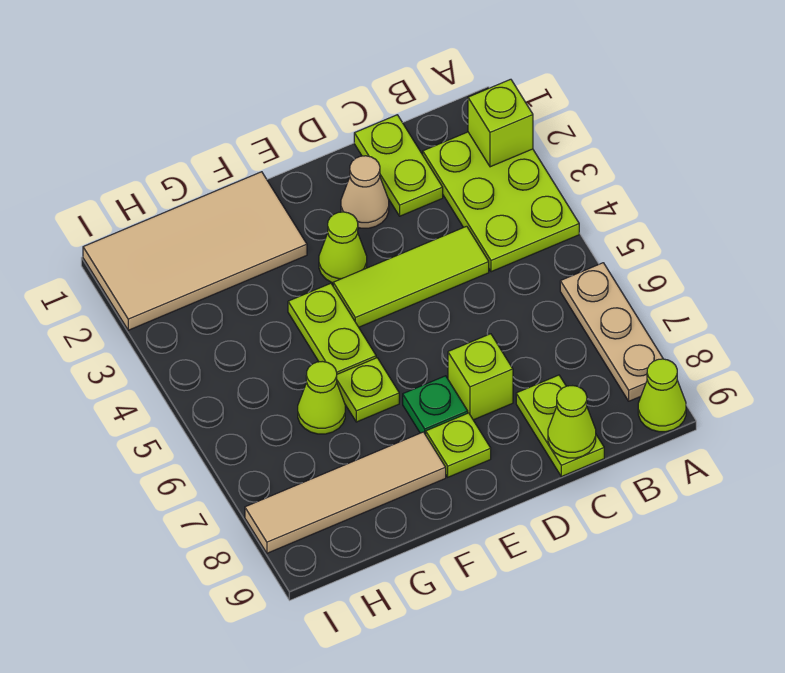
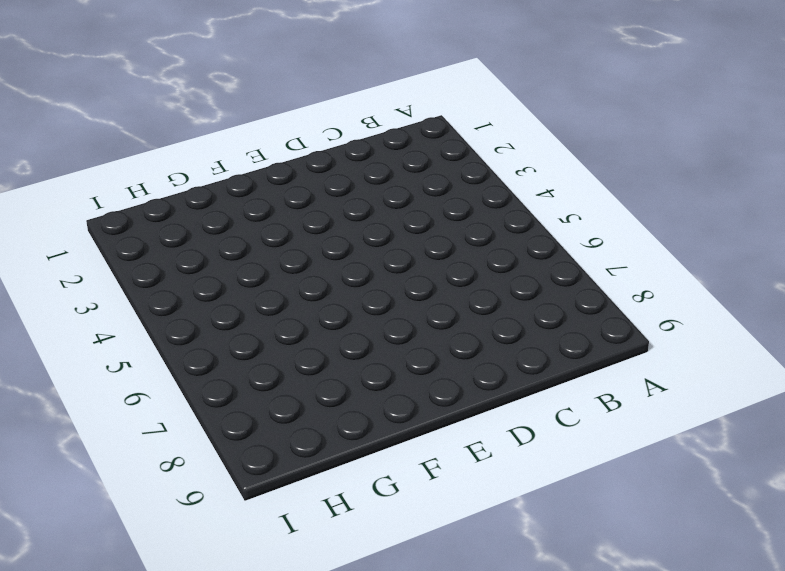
none -> lime 2x3 plate [423,132,579,272]
none -> tan 1x3 plate [560,263,663,401]
none -> lime 1x1 cone [638,359,686,432]

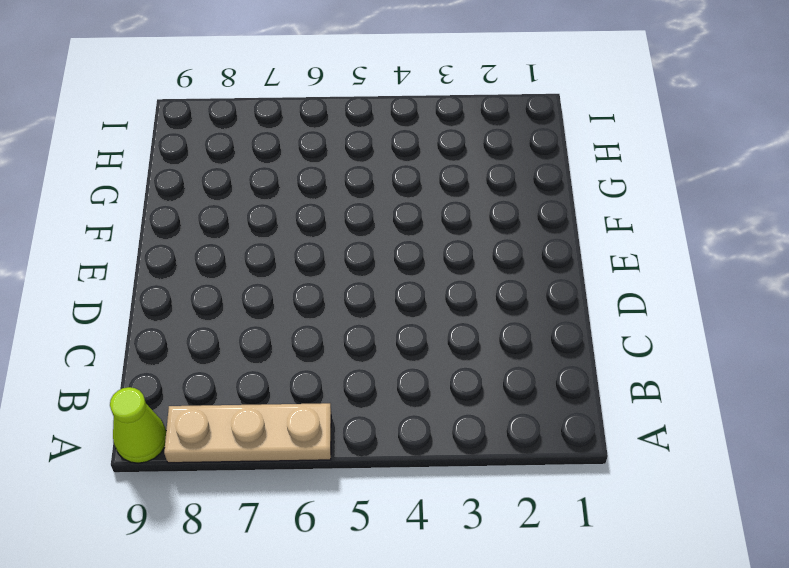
none -> lime 2x3 plate [423,132,579,272]
none -> lime 1x2 plate [354,115,443,216]
none -> lime 1x3 tile [333,226,489,327]

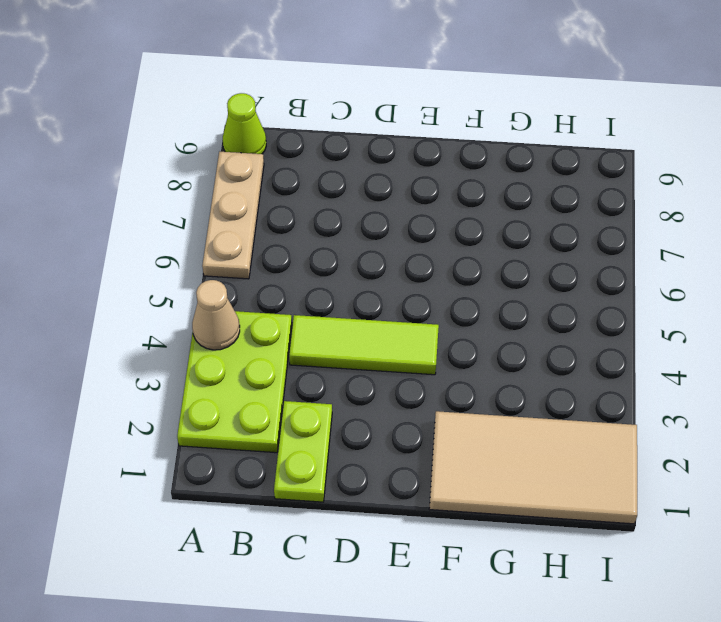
tan 1x1 cone [192,280,240,350] -> tan 1x1 cone moved to [341,156,389,228]
none -> lime 1x2 plate [516,375,604,477]
none -> lime 1x1 brick [448,334,513,420]
none -> lime 1x1 cone [319,212,367,283]

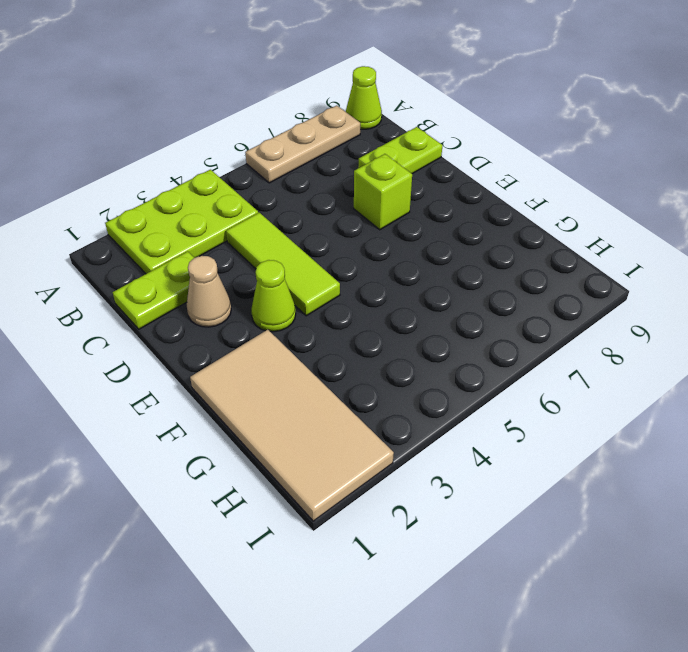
none -> green 1x1 plate [403,376,468,435]
none -> lime 1x1 plate [426,413,491,477]
none -> lime 1x2 plate [288,283,376,374]

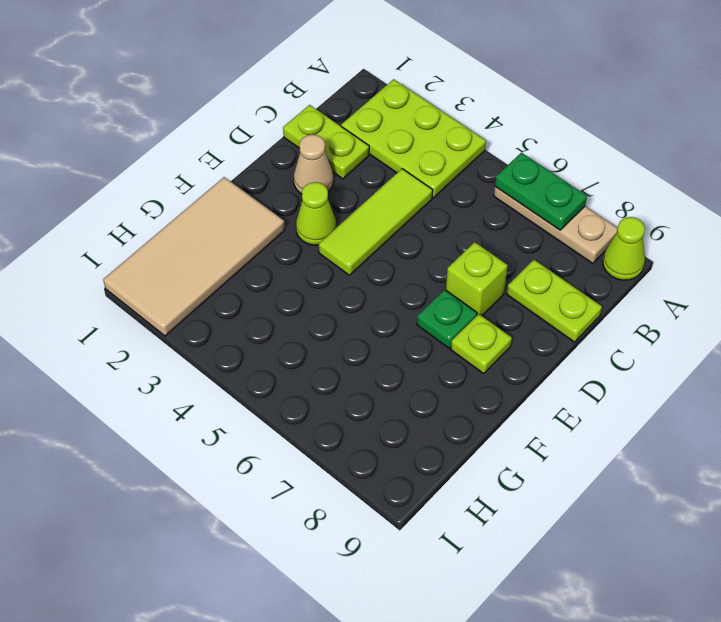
green 1x2 plate [495,153,587,230] -> none
none -> lime 1x2 plate [288,283,376,374]
none -> lime 1x1 plate [337,358,399,422]
none -> tan 1x4 tile [245,432,446,553]

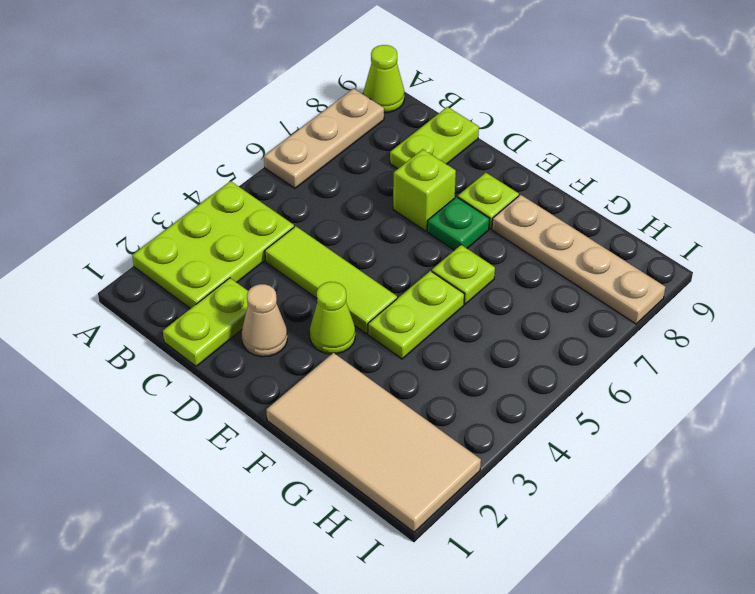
tan 1x4 plate [492,195,665,324] -> tan 1x4 tile [245,432,446,553]
none -> lime 1x1 cone [298,361,345,434]
none -> lime 1x1 brick [468,79,533,167]
none -> lime 1x1 cone [548,386,596,458]

